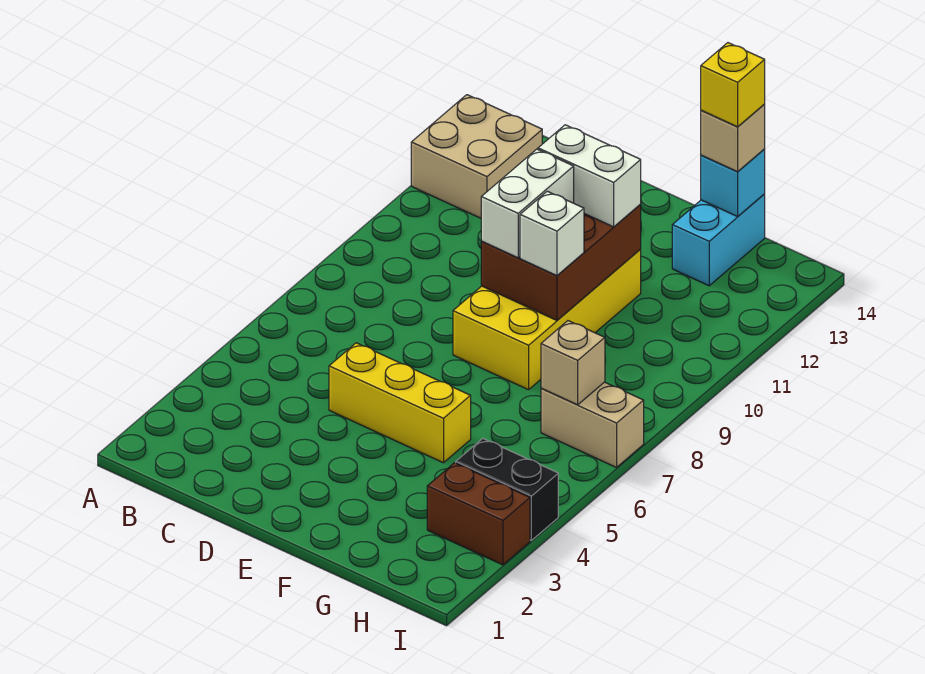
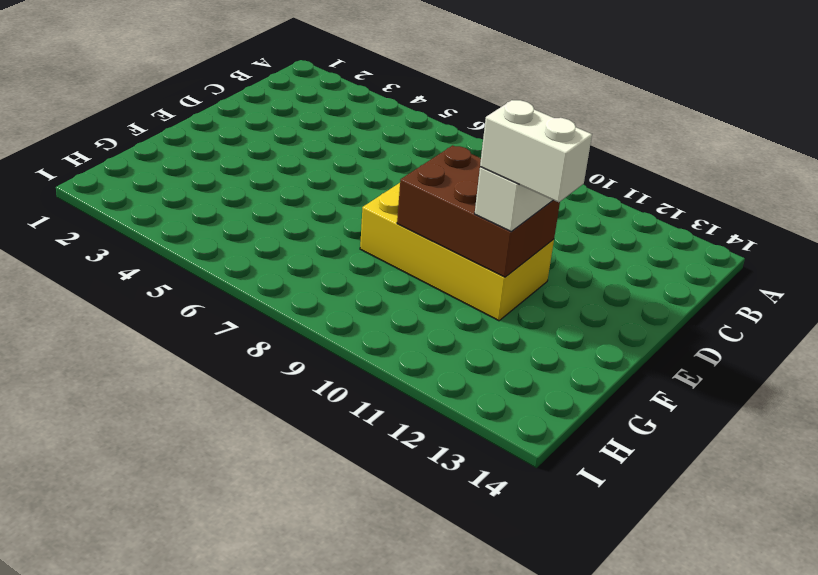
white 1x2 brick [480,100,592,202] -> white 1x2 brick moved to [481,149,574,258]
none -> tan 2x2 brick [411,95,542,218]
none -> yellow 1x3 brick [329,343,471,463]
none -> cyan 1x2 brick [672,194,765,286]

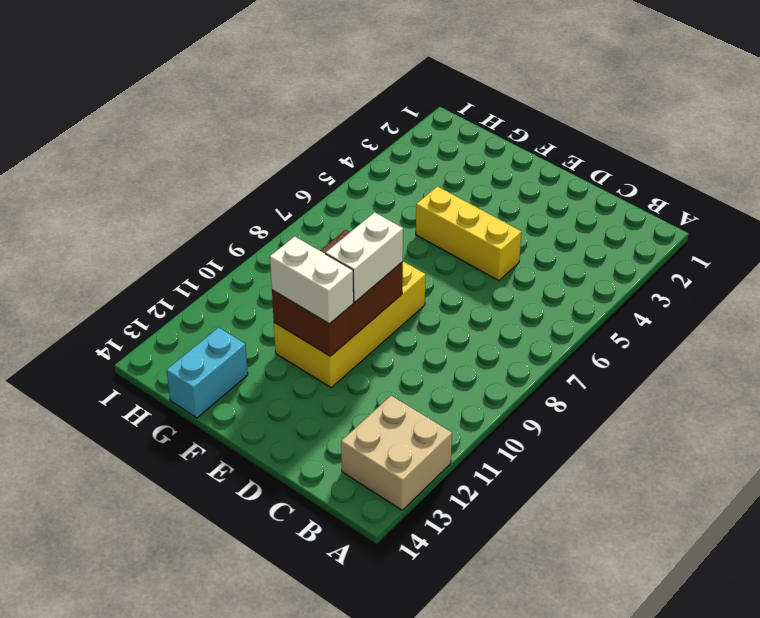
none -> brown 1x2 brick [427,463,530,565]
none -> black 1x2 brick [456,439,558,540]
none -> tan 1x2 brick [541,382,644,467]

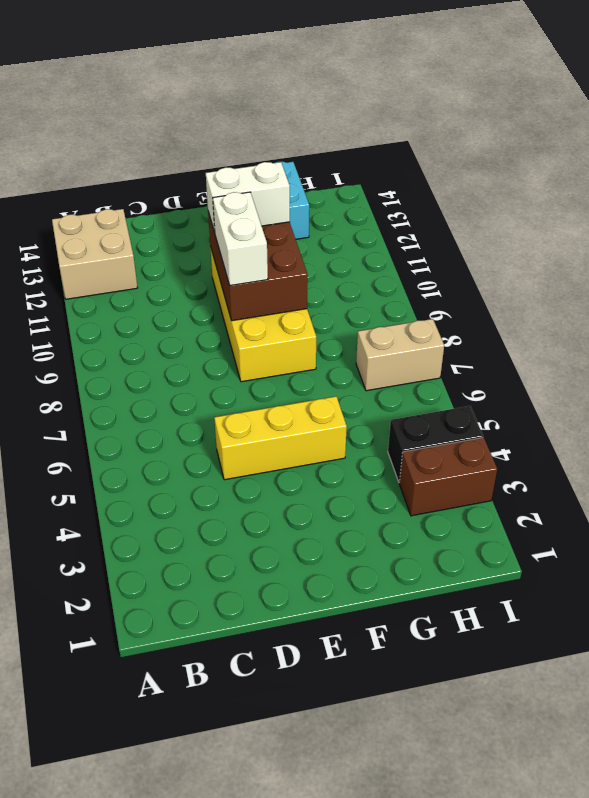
none -> cyan 1x1 brick [701,149,765,216]
none -> tan 1x1 brick [541,321,605,405]
none -> white 1x1 brick [520,191,584,276]

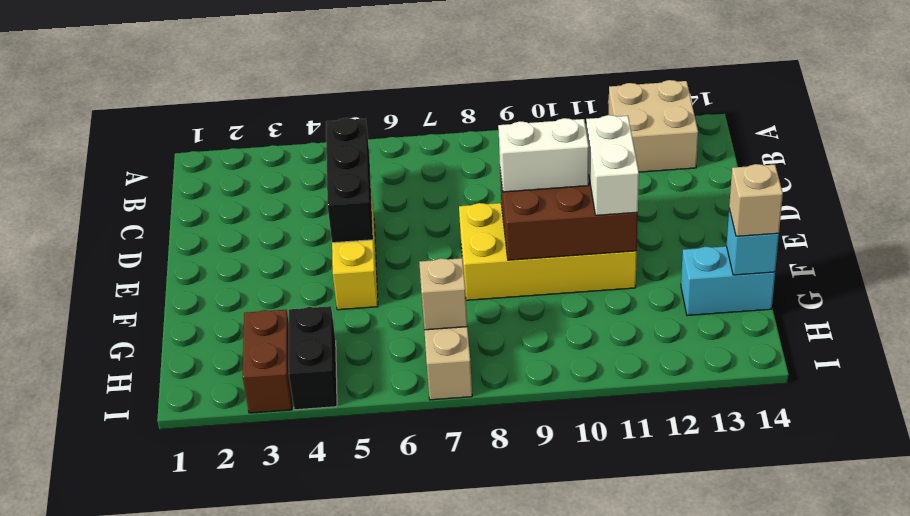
black 1x3 brick [326,118,373,243] -> none
none -> white 1x1 brick [520,191,584,276]
none -> yellow 1x1 brick [701,43,765,127]

